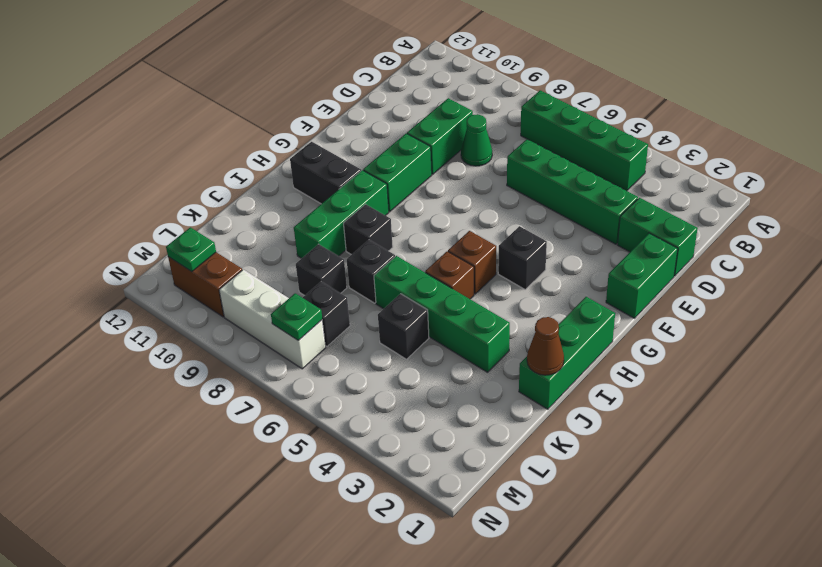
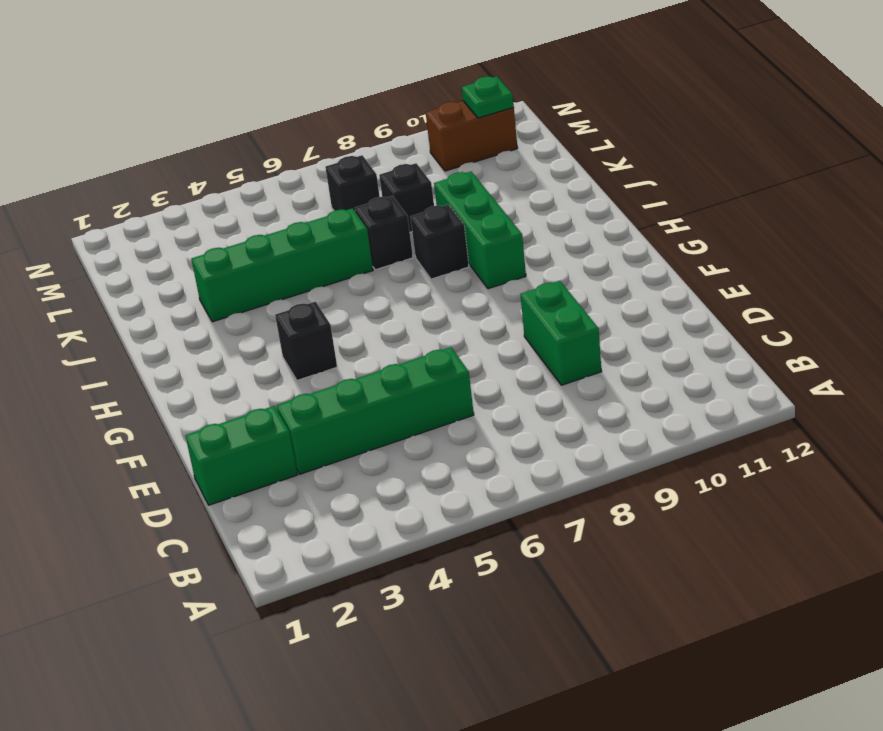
none -> green 1x4 brick [521,90,648,191]
none -> green 1x1 cone [461,114,492,166]
none -> green 1x2 brick [606,233,678,318]

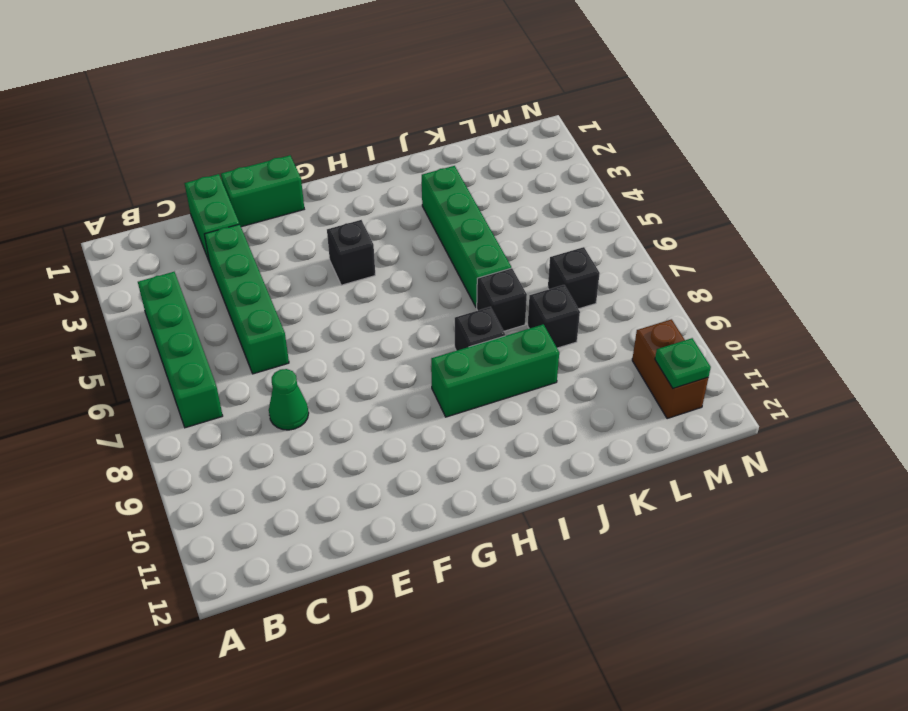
none -> green 1x2 brick [407,98,473,174]
none -> green 1x2 brick [363,134,432,212]
none -> green 1x3 brick [519,297,615,409]

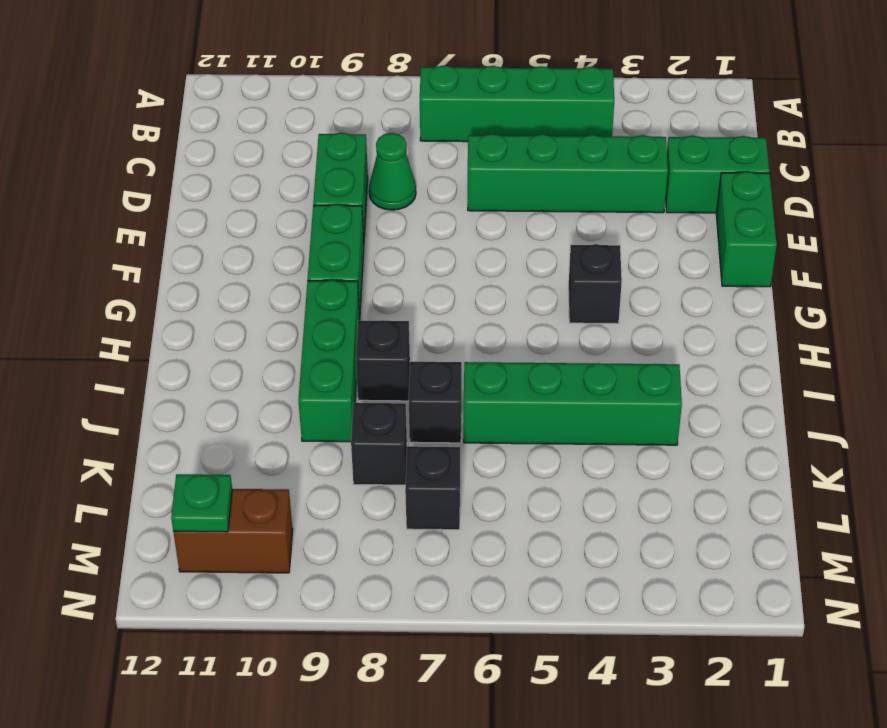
none -> green 1x3 brick [519,297,615,409]
none -> brown 1x1 brick [448,231,496,294]
none -> black 1x2 brick [290,142,361,204]

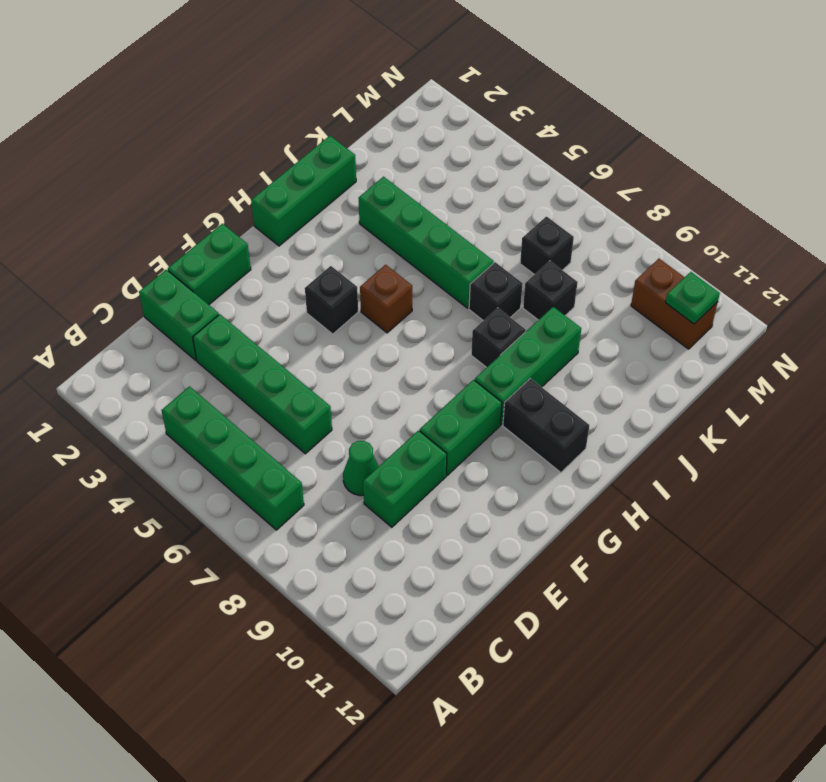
none -> brown 1x1 brick [425,251,474,299]
none -> black 1x1 brick [378,294,429,359]
none -> white 1x3 brick [219,269,326,369]

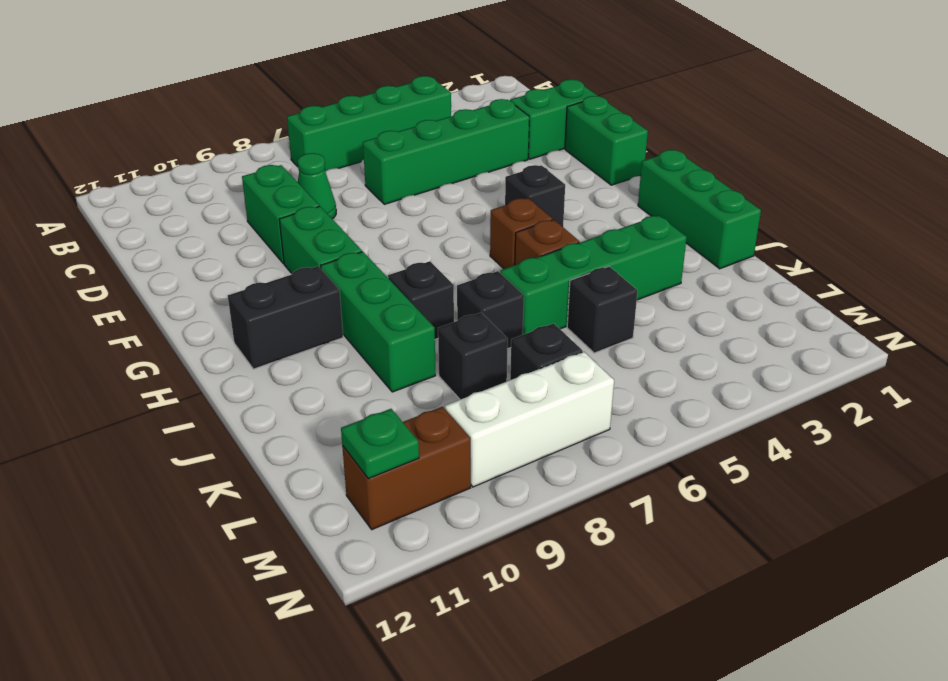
none -> brown 1x1 cone [527,317,564,375]
none -> green 1x1 plate [271,293,322,341]

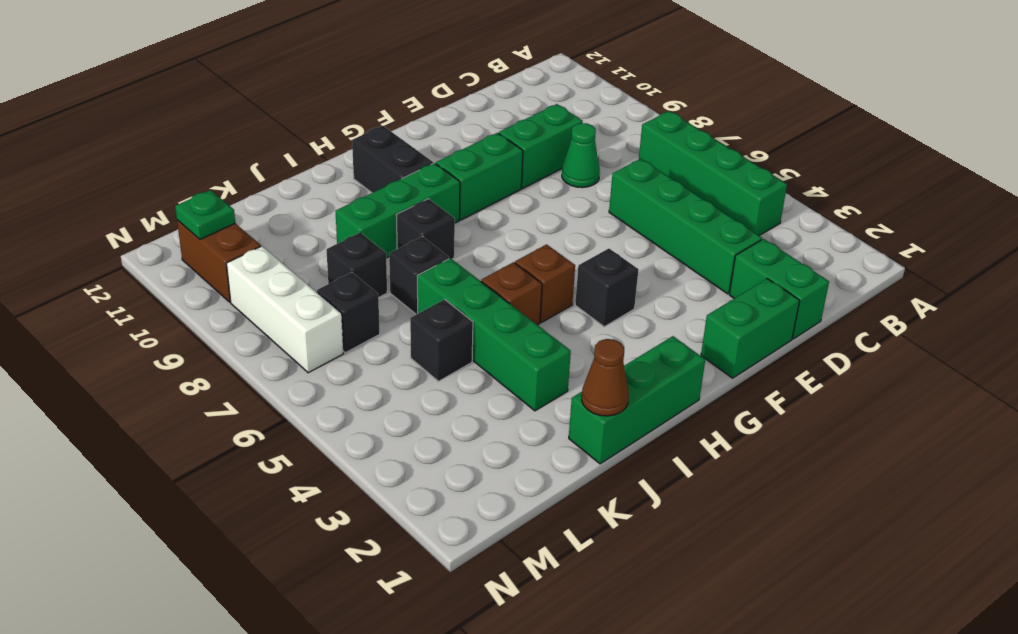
none -> green 1x1 plate [271,293,322,341]

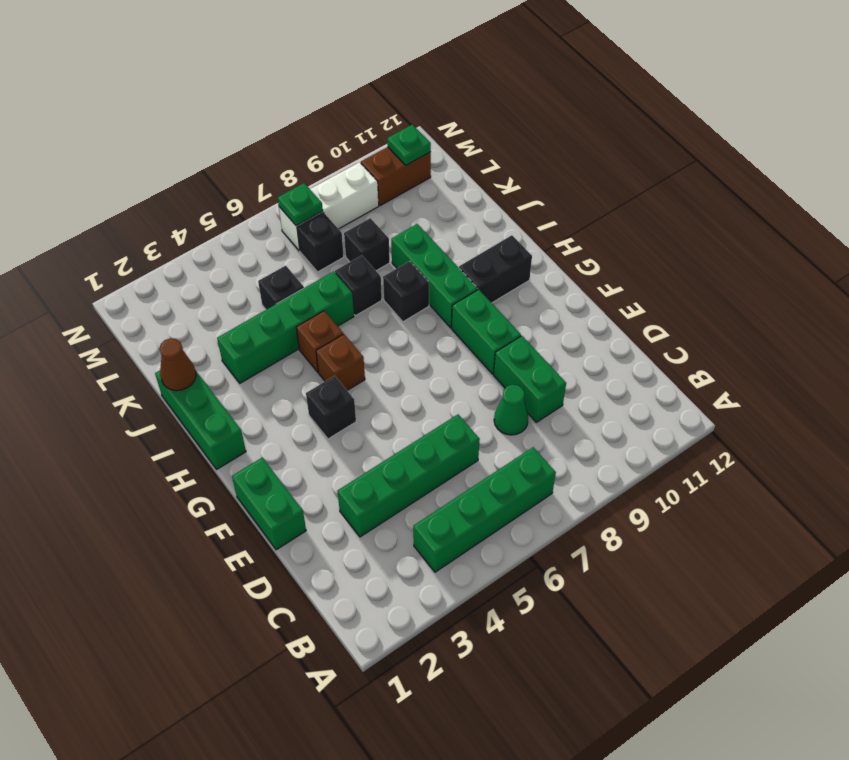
none -> green 1x2 brick [618,198,698,276]

